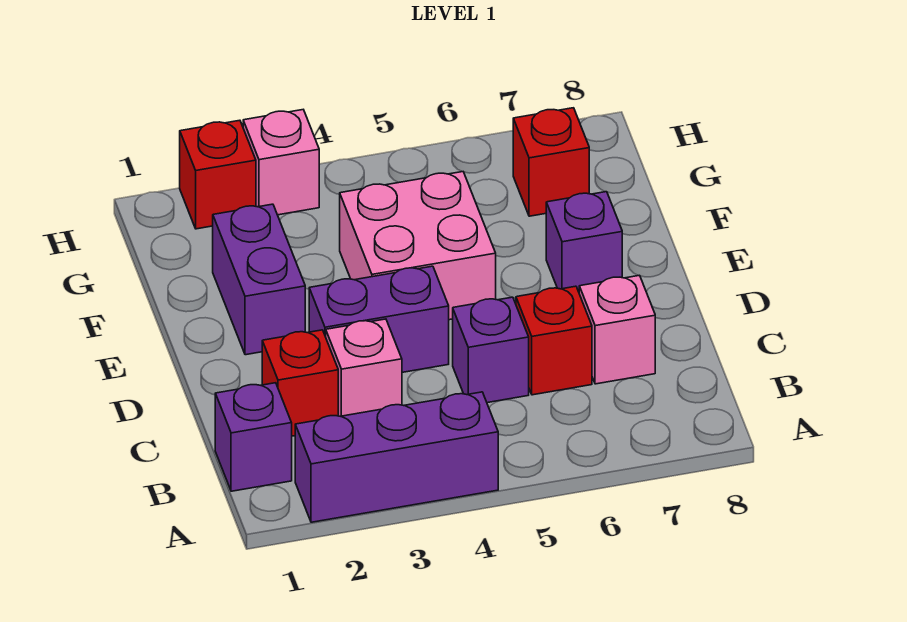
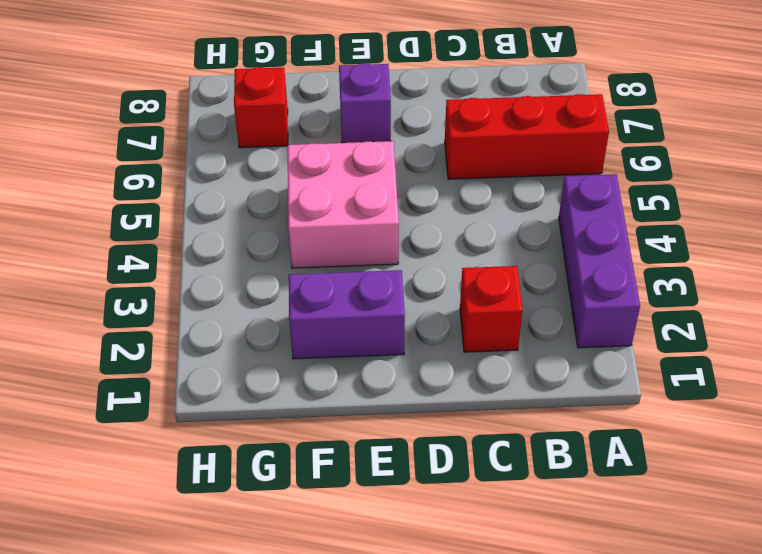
red 1x3 brick [445,94,609,179] -> red 1x1 brick [516,286,592,395]
none -> purple 1x1 brick [215,383,292,491]
none -> pink 1x1 brick [326,319,402,416]
none -> purple 1x1 brick [453,297,529,403]

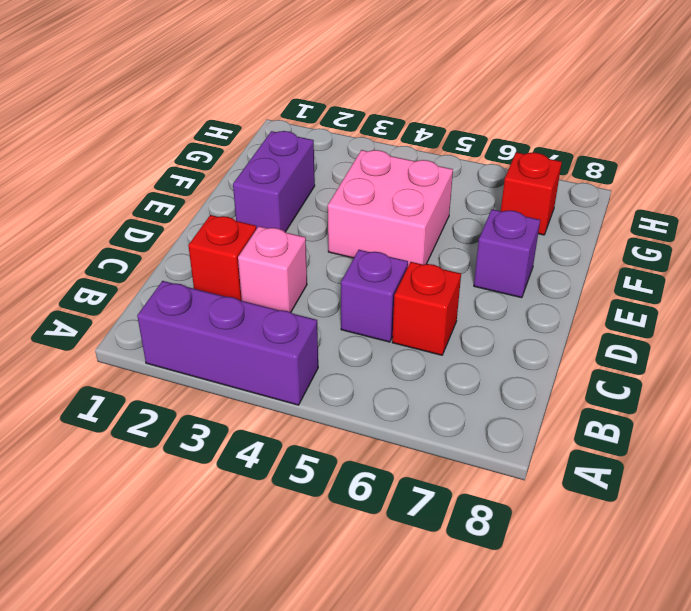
none -> purple 1x1 brick [215,383,292,491]
none -> pink 1x1 brick [579,275,655,384]
none -> purple 1x2 brick [309,266,449,372]

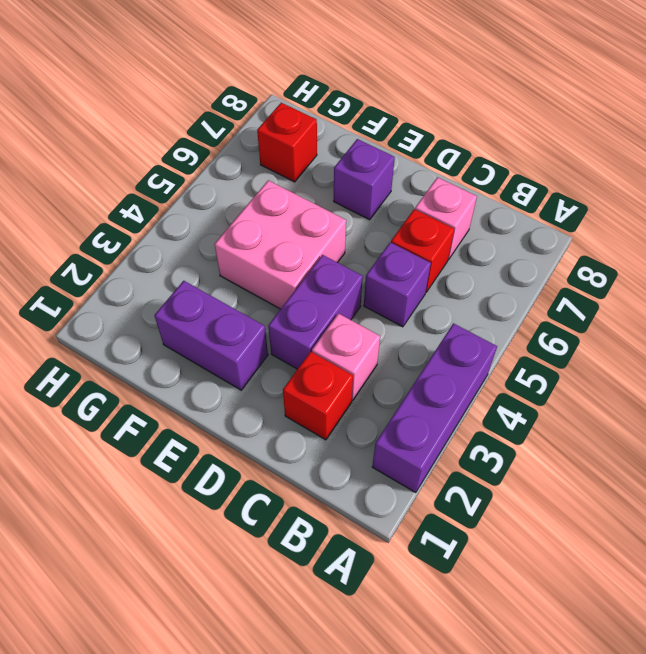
none -> purple 1x1 brick [215,383,292,491]
none -> red 1x1 brick [180,120,256,229]
none -> pink 1x1 brick [243,110,319,215]

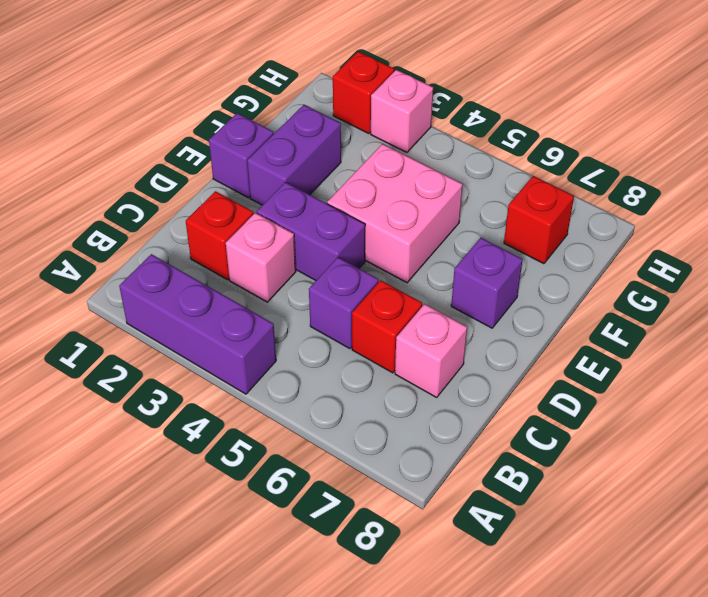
purple 1x1 brick [209,113,274,198] -> purple 1x1 brick moved to [215,383,292,491]

